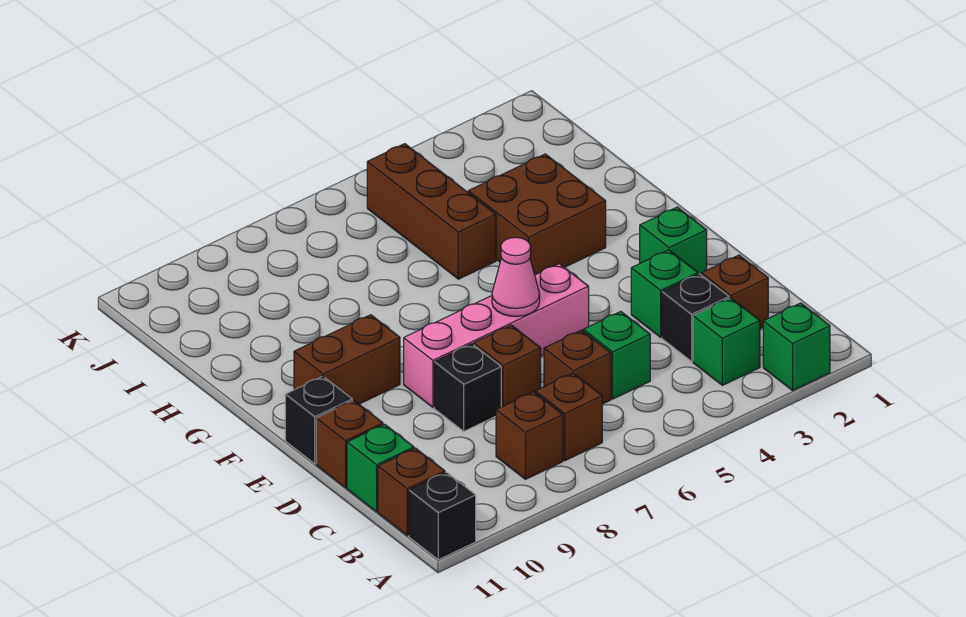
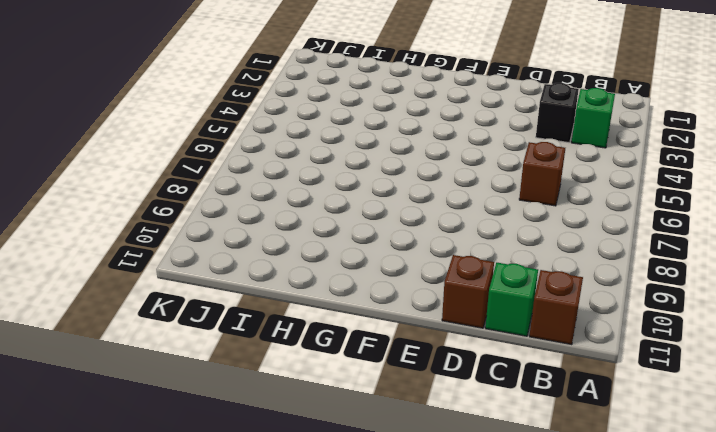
none -> green 1x1 brick [763,303,830,390]
none -> black 1x1 brick [409,472,476,560]
none -> brown 1x1 brick [536,373,602,461]

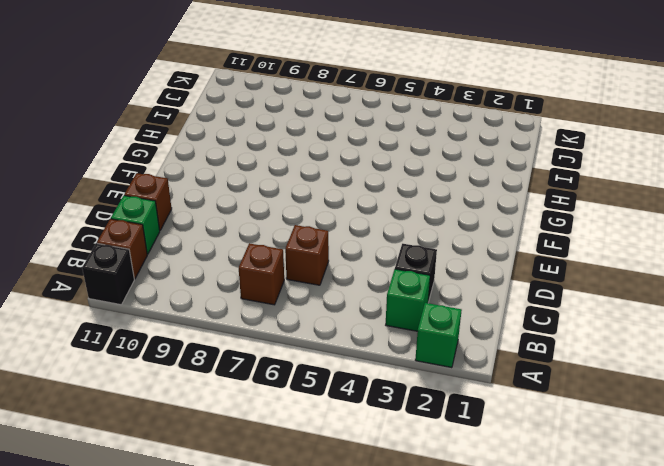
none -> brown 1x1 brick [496,392,563,479]
none -> brown 1x1 brick [702,255,768,329]
none -> green 1x1 brick [583,312,650,399]

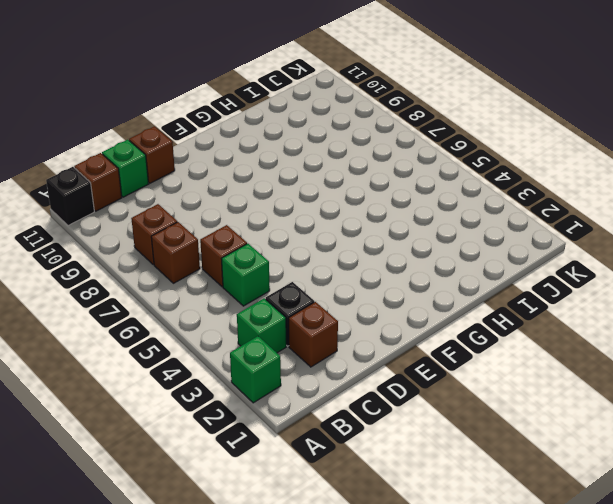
none -> green 1x1 brick [631,250,698,337]
none -> brown 1x1 brick [474,325,541,407]
none -> black 1x1 brick [434,344,501,431]

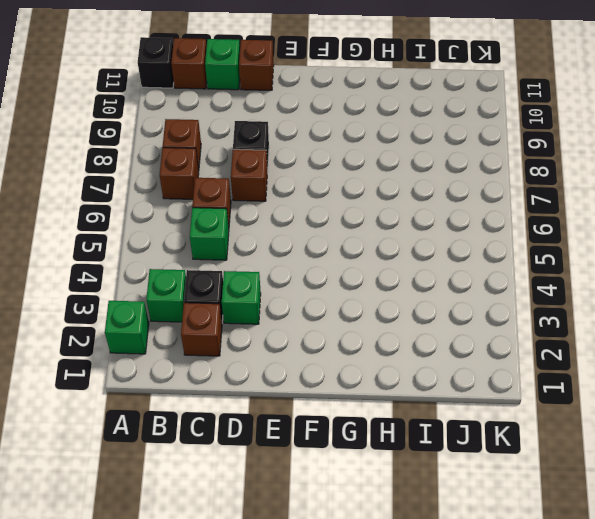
none -> green 1x1 brick [640,207,707,275]
none -> pink 1x4 brick [404,264,589,407]
none -> black 1x1 brick [285,376,352,464]

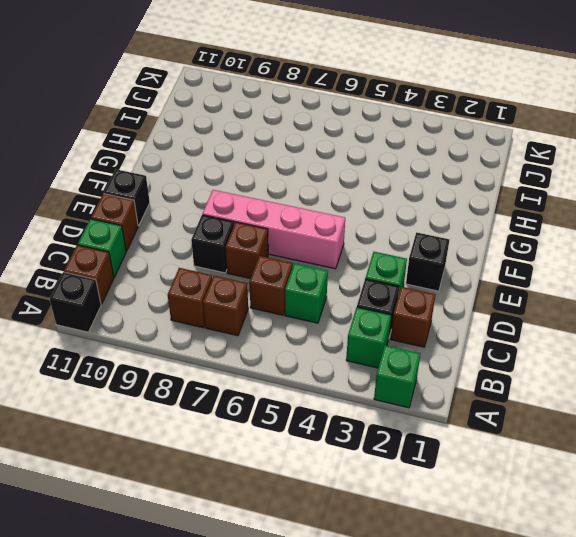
black 1x1 brick [406,232,449,291] -> green 1x1 brick [640,207,707,275]
none -> brown 1x2 brick [294,315,400,404]
none -> brown 2x2 brick [468,154,606,275]
none -> brown 1x3 brick [367,144,496,279]

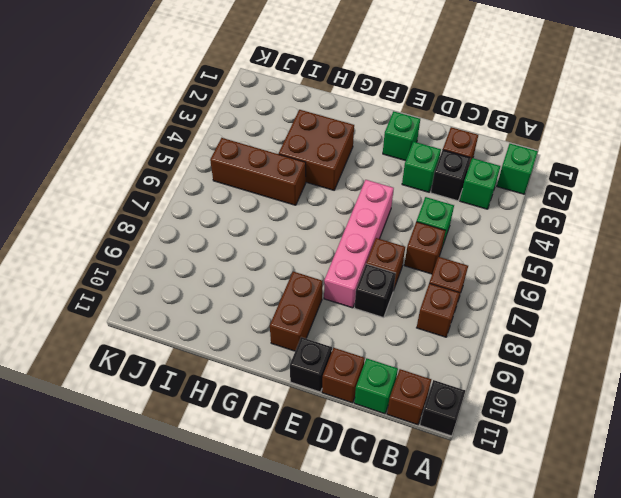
none -> pink 1x1 cone [492,237,540,317]

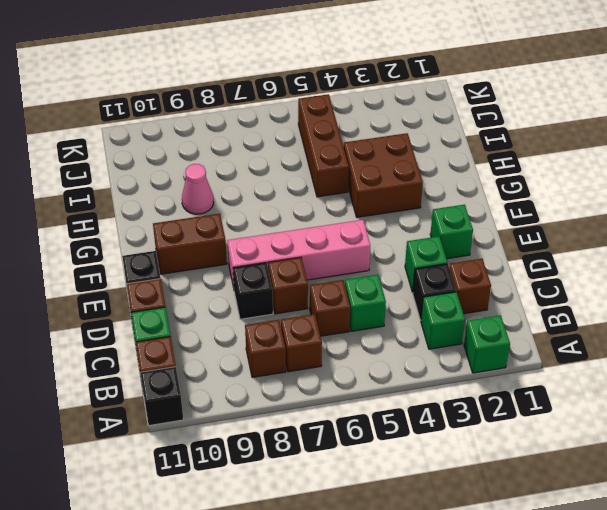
pink 1x1 cone [182,164,214,214] -> pink 1x1 cone moved to [492,237,540,317]

